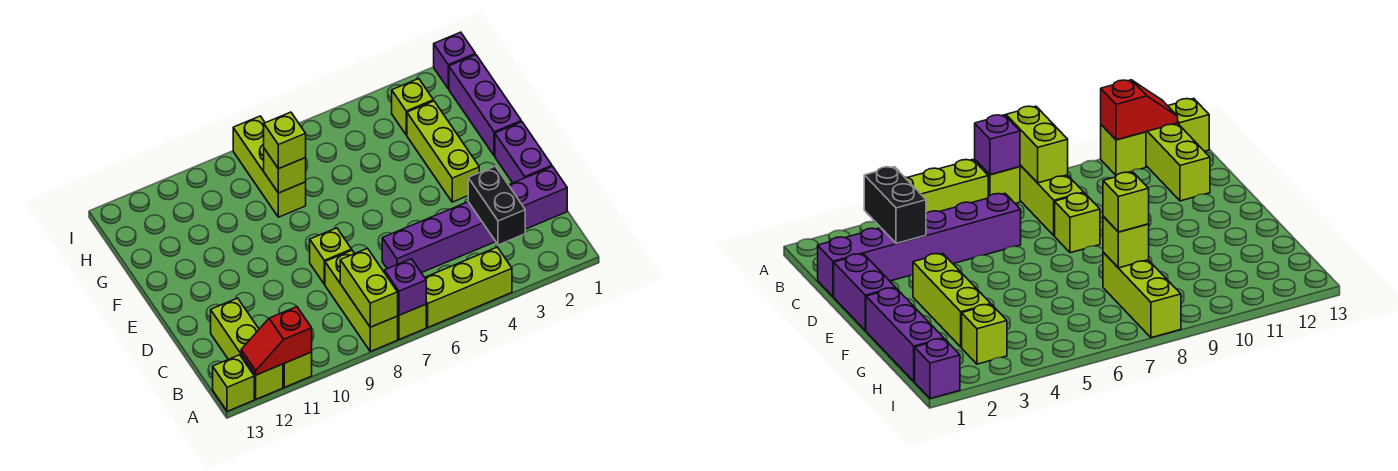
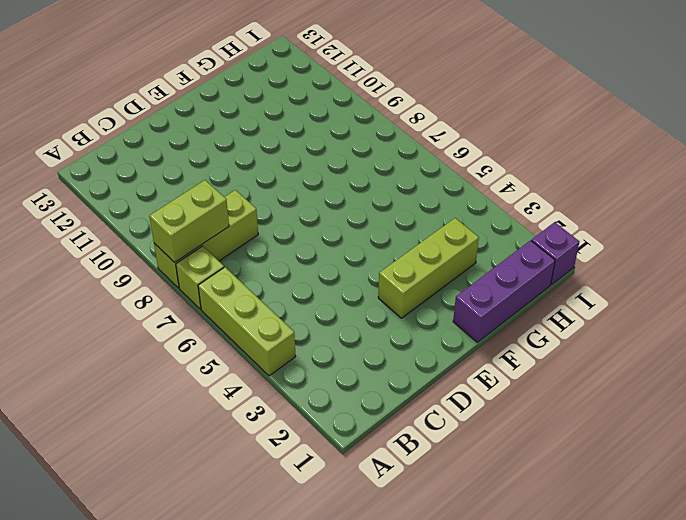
none -> lime 1x1 brick [283,352,312,387]
none -> lime 1x3 brick [211,298,283,399]
none -> lime 1x1 brick [213,355,254,411]

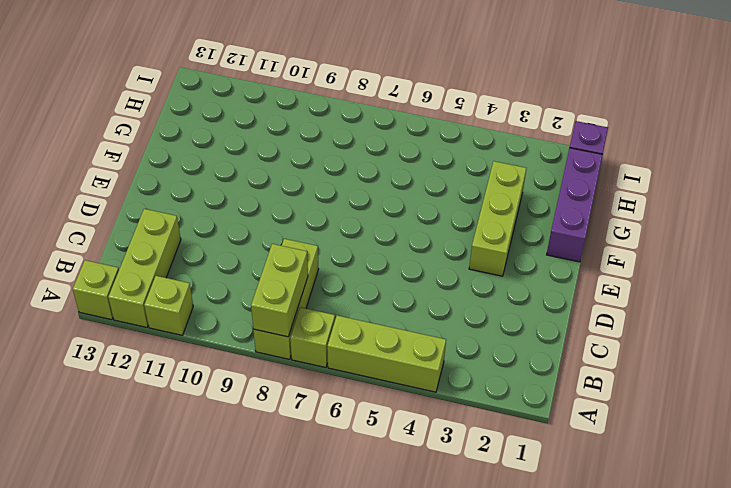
none -> purple 1x6 brick [382,166,567,273]
none -> purple 1x2 brick [495,122,552,183]
none -> lime 1x1 brick [310,228,352,284]

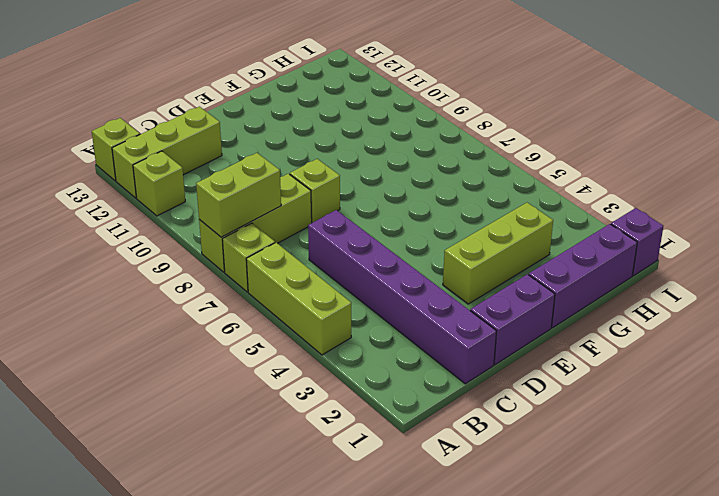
none -> lime 1x3 brick [233,116,306,217]
none -> lime 1x1 brick [392,79,434,135]
none -> purple 1x1 brick [384,259,426,315]

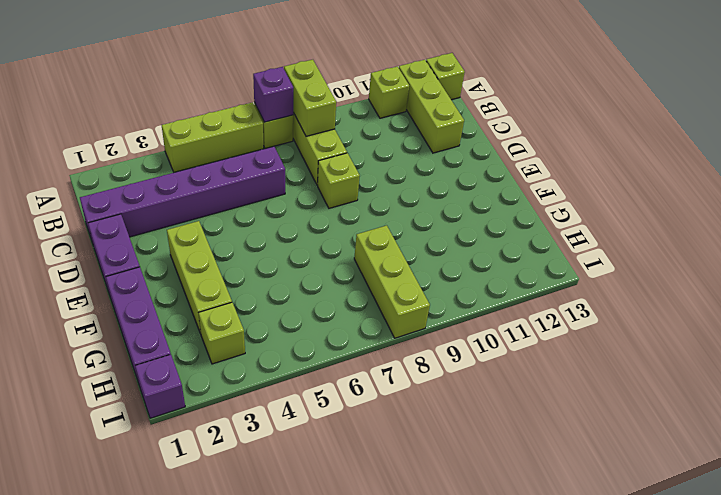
none -> red 1x2 slope [241,307,312,375]
none -> black 1x2 brick [468,166,525,245]
none -> lime 1x1 brick [264,149,306,193]

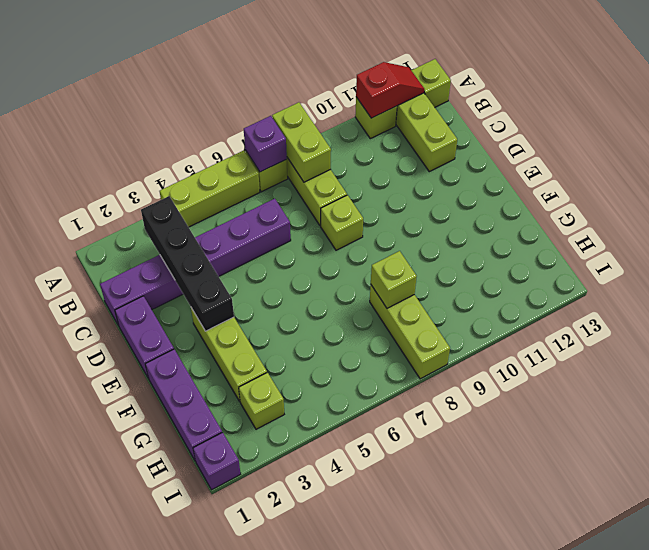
black 1x4 brick [141,196,234,331] -> black 1x2 brick [468,166,525,245]
none -> lime 1x1 brick [264,112,306,169]

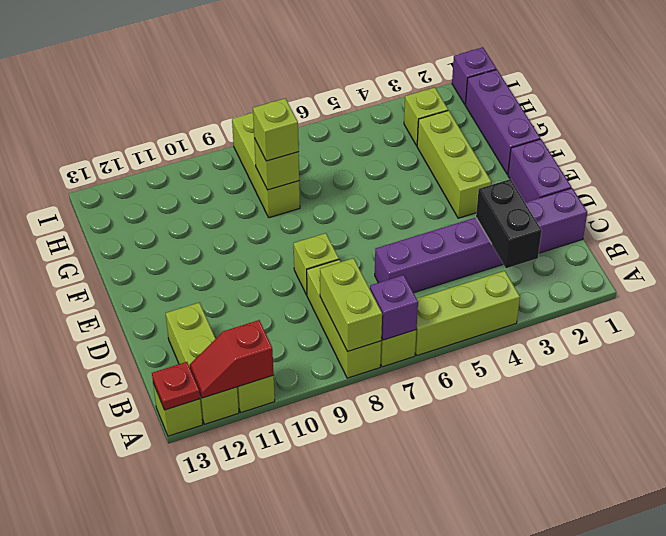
red 1x1 plate [152,362,200,410] -> none

